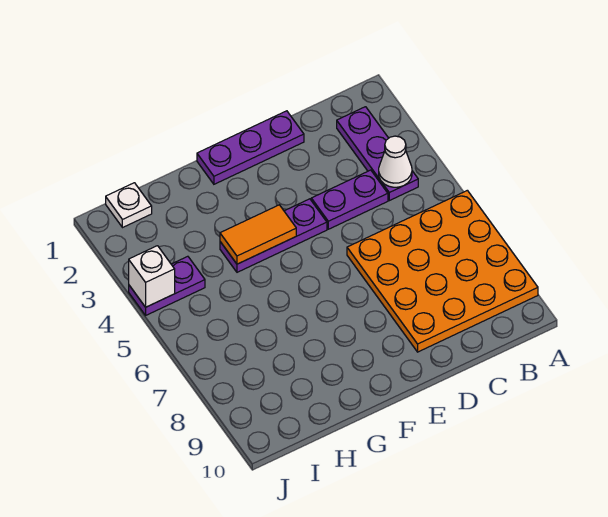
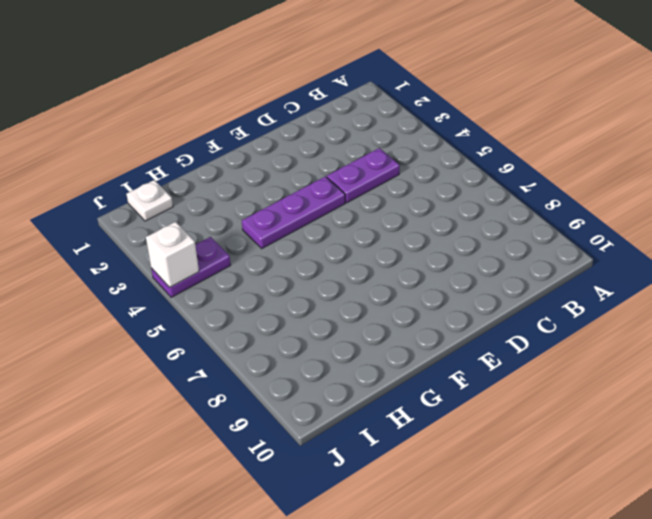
none -> orange 4x4 plate [347,190,538,352]
none -> purple 1x3 plate [337,107,418,201]

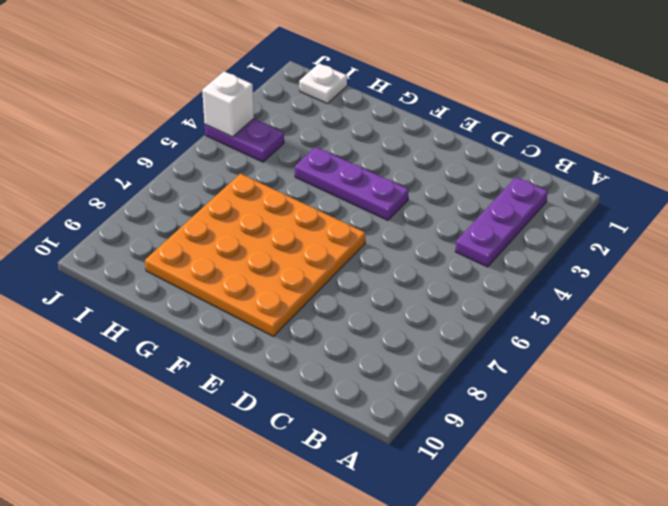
orange 4x4 plate [145,174,365,336] -> orange 4x4 plate moved to [347,190,538,352]
none -> purple 1x2 plate [311,170,388,229]
none -> purple 1x3 plate [197,111,304,184]

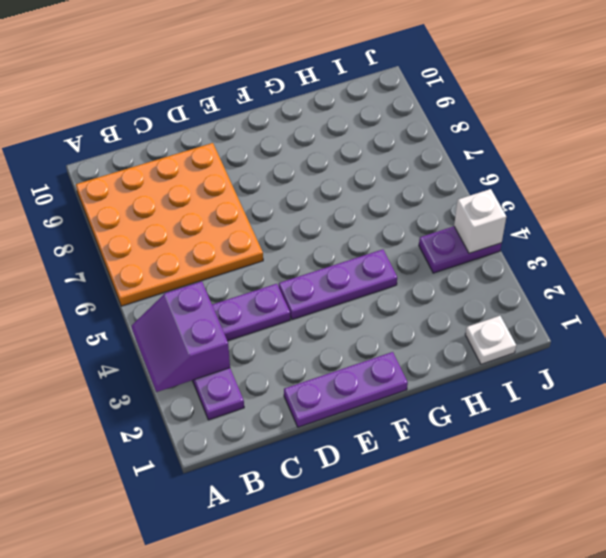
purple 2x2 slope [132,281,230,392] -> white 1x1 cone [379,136,412,187]
none -> orange 1x2 tile [220,205,296,264]

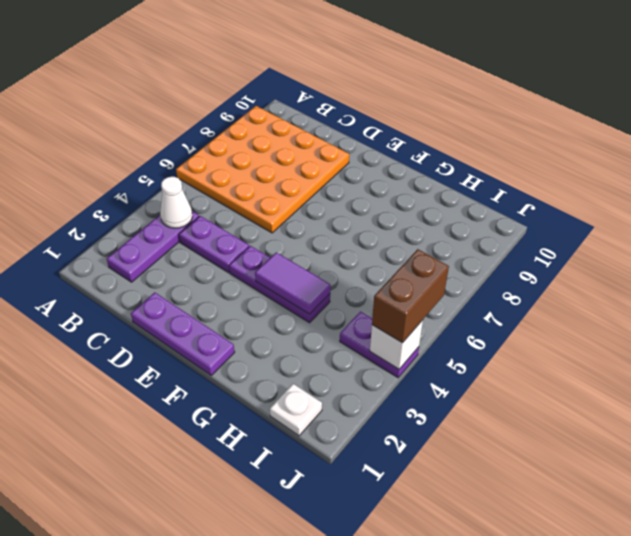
purple 1x2 tile [255,252,330,314] -> orange 1x2 tile [220,205,296,264]
brown 1x2 brick [372,249,449,343] -> none

